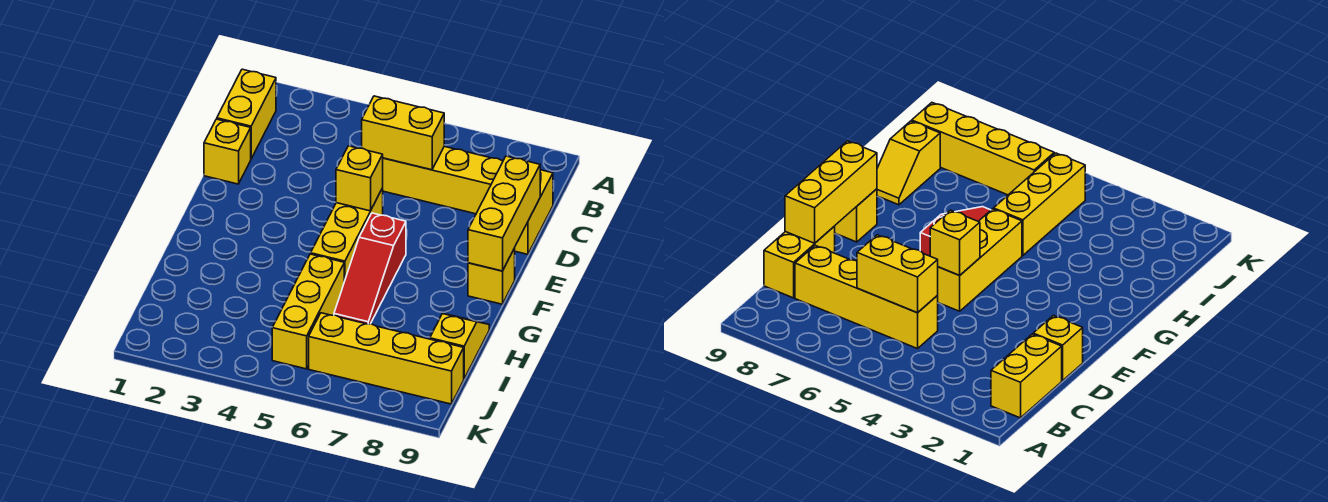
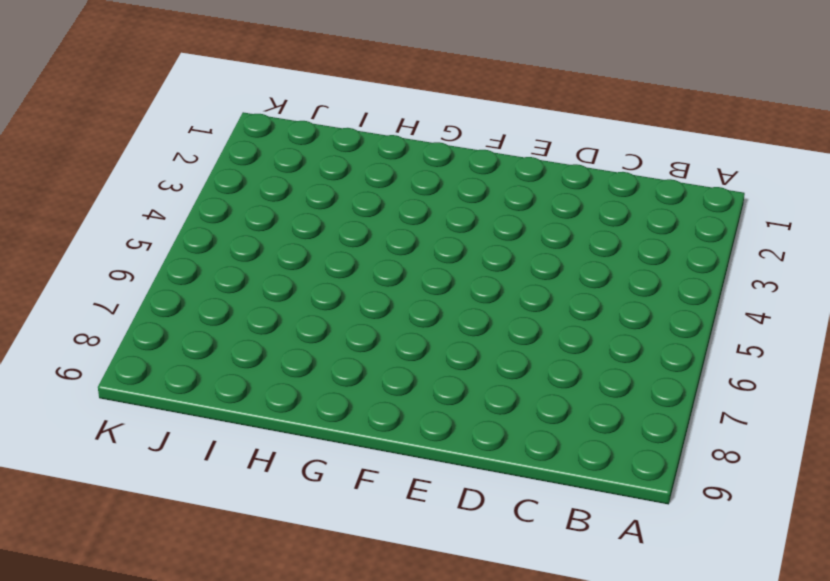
none -> yellow 1x2 brick [217,69,276,159]
none -> yellow 1x4 brick [383,147,503,214]
none -> yellow 1x2 brick [515,170,553,254]

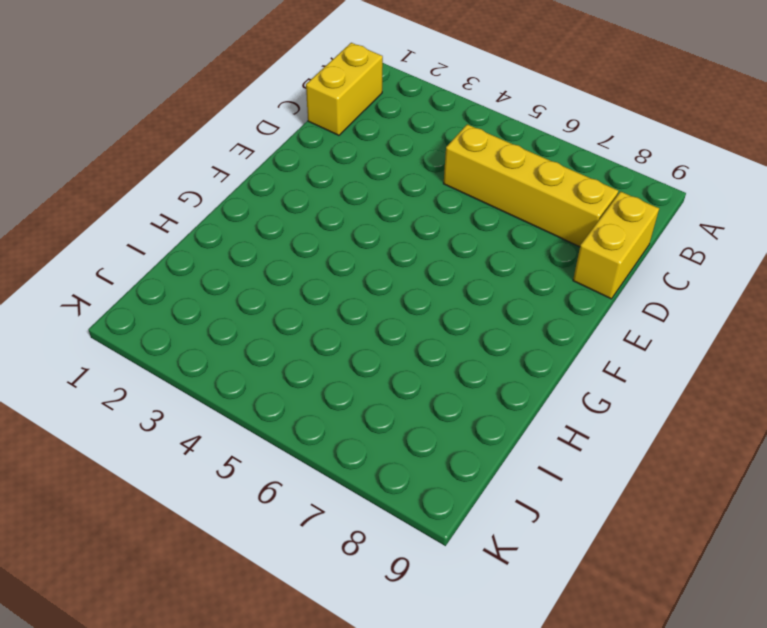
none -> yellow 1x1 brick [204,119,251,184]
none -> yellow 1x3 brick [311,188,383,281]
none -> red 1x3 slope [334,213,406,324]

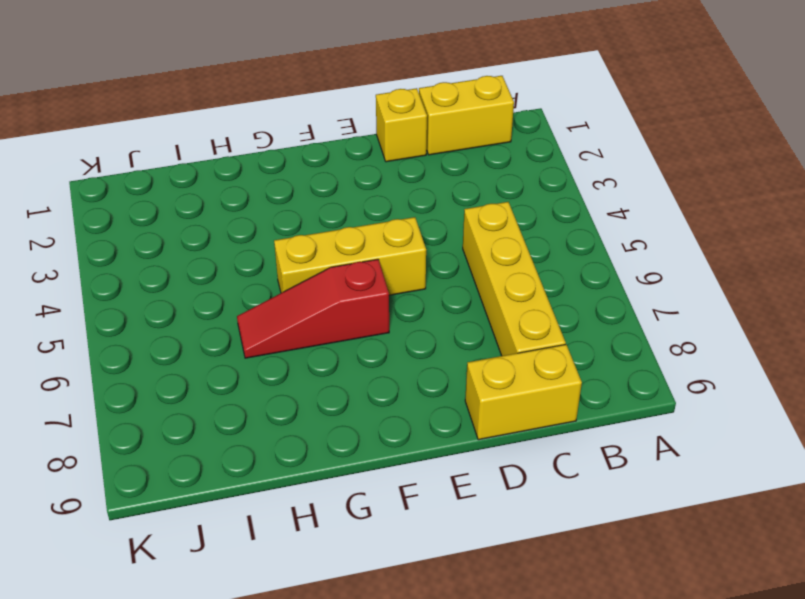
none -> yellow 1x1 brick [468,248,515,304]
none -> yellow 1x3 brick [272,254,344,369]
none -> yellow 1x2 slope [430,314,489,379]

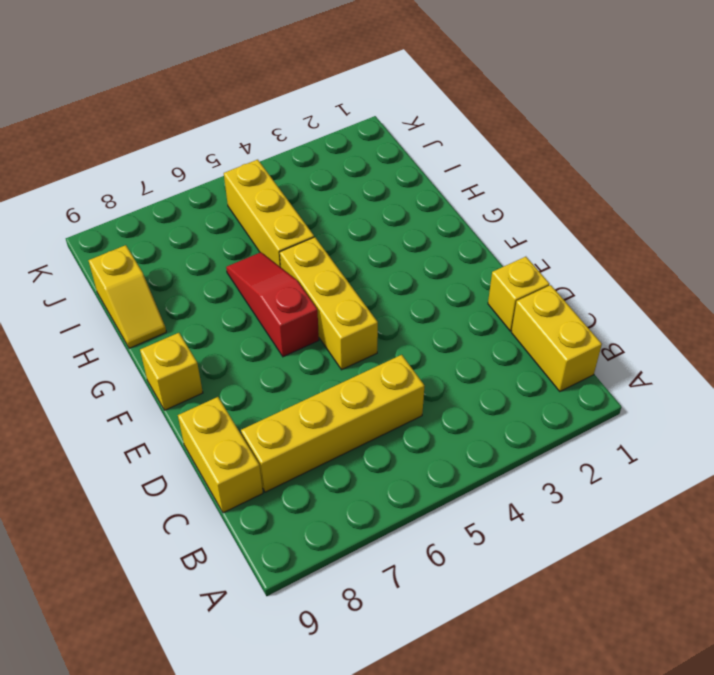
none -> yellow 1x4 brick [309,313,464,404]
none -> yellow 1x2 brick [362,96,444,170]
none -> yellow 1x3 brick [468,156,540,271]

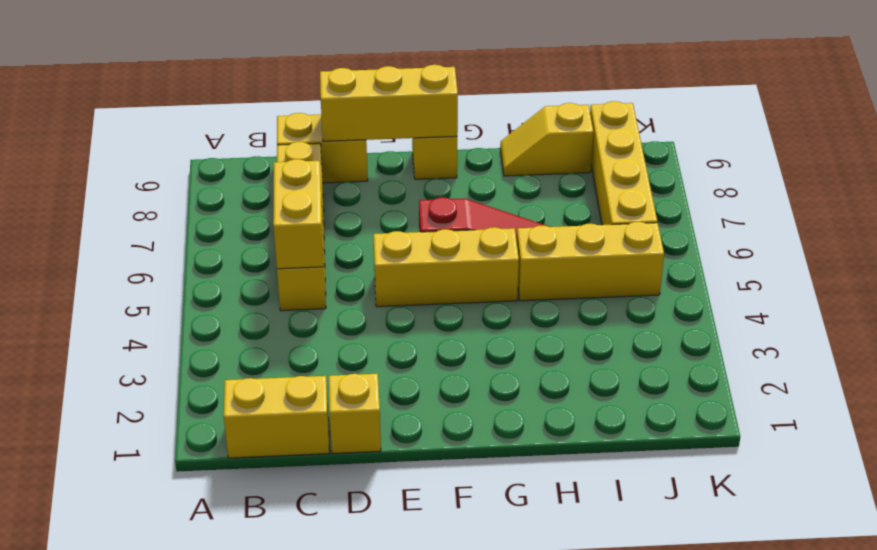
none -> yellow 1x1 brick [336,146,383,211]

